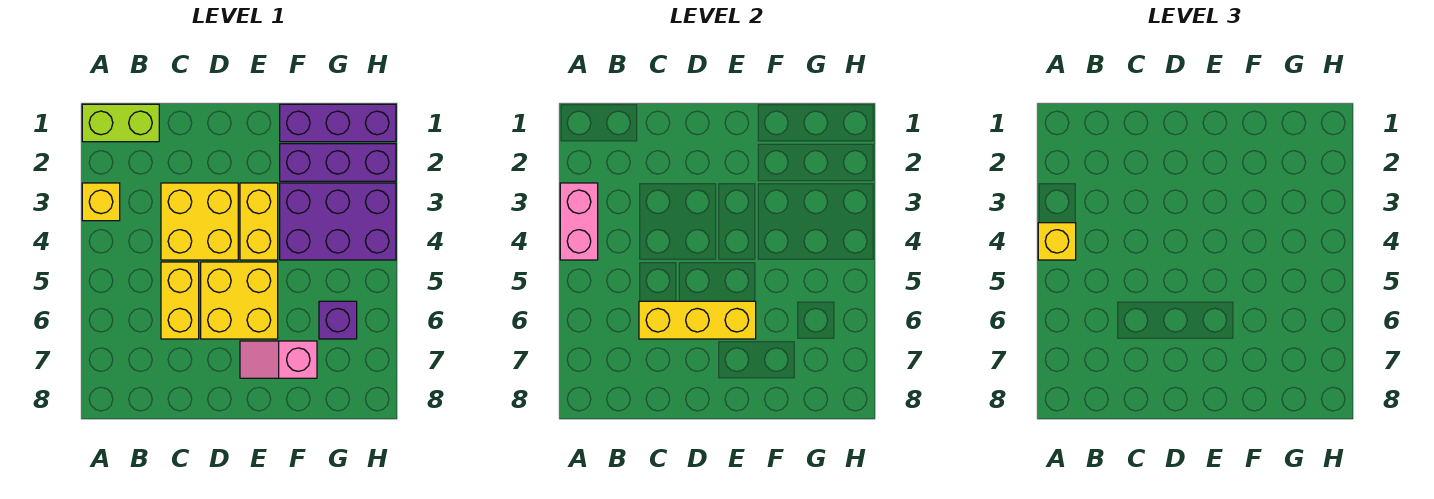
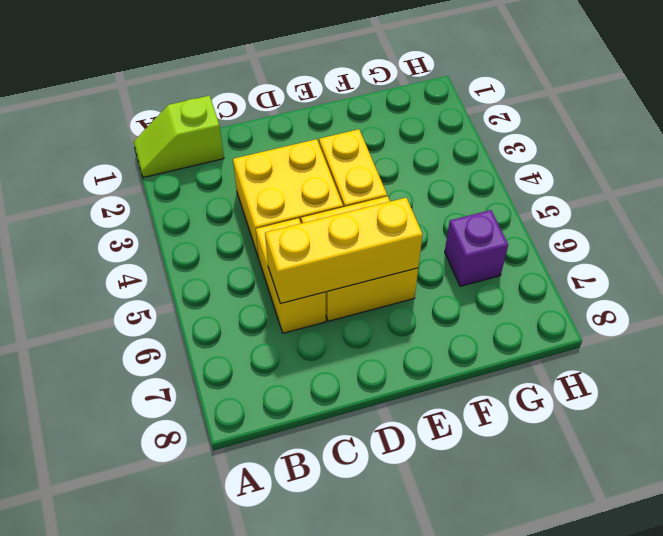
lime 1x2 slope [134,96,224,178] -> lime 1x2 brick [82,104,159,142]
none -> yellow 1x1 brick [82,183,120,221]
none -> pink 1x2 slope [240,341,317,378]
none -> purple 1x3 brick [280,104,396,142]

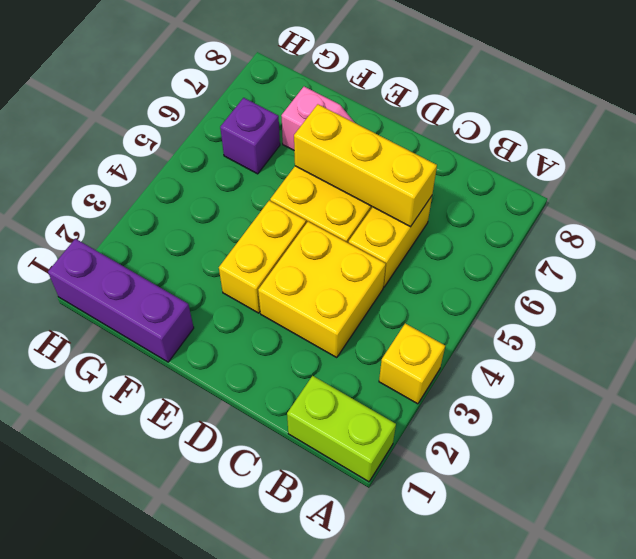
none -> purple 1x3 brick [280,144,396,181]
none -> purple 2x3 brick [280,183,396,260]
none -> pink 1x2 brick [560,183,598,260]

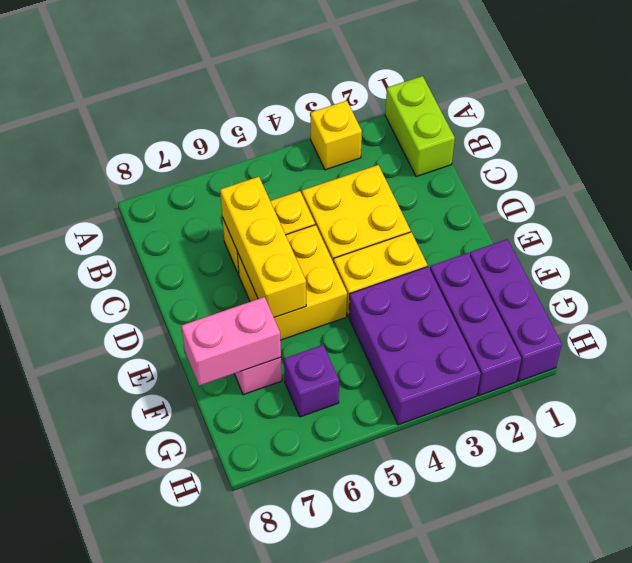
pink 1x2 brick [181,297,281,386] -> pink 1x2 brick moved to [560,183,598,260]
none -> yellow 1x1 brick [1038,223,1076,260]

